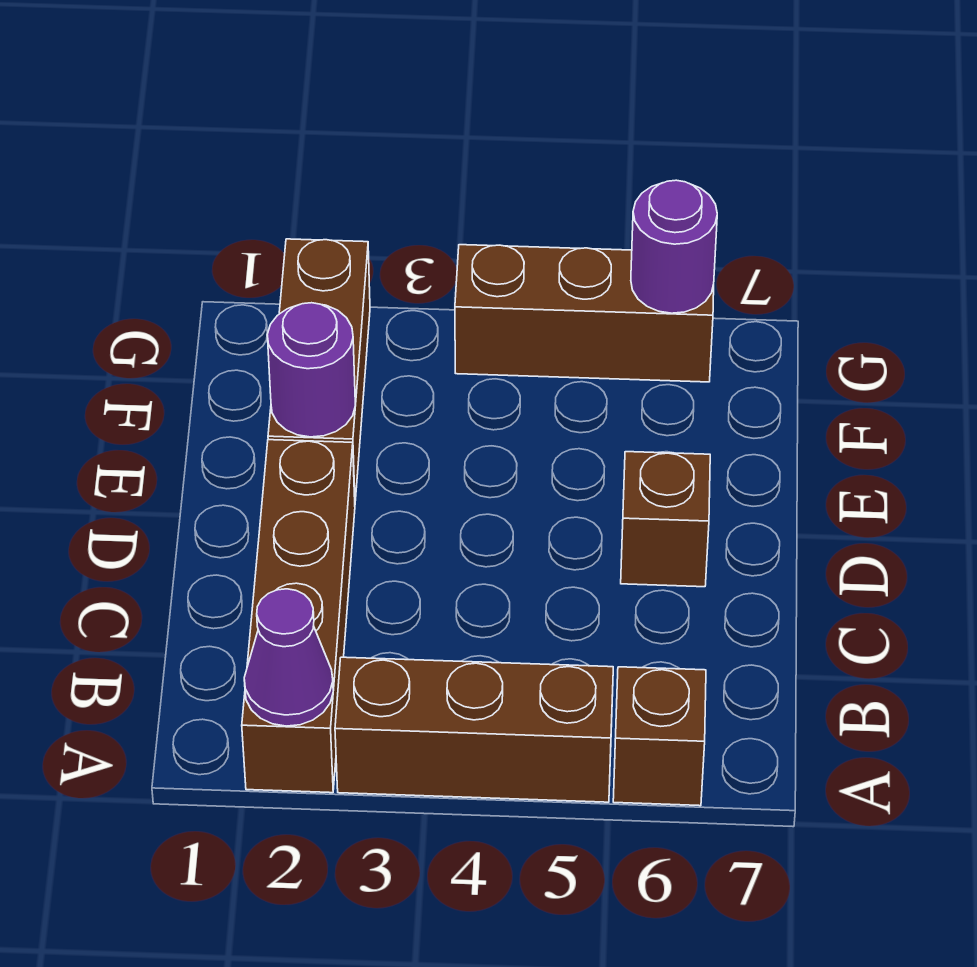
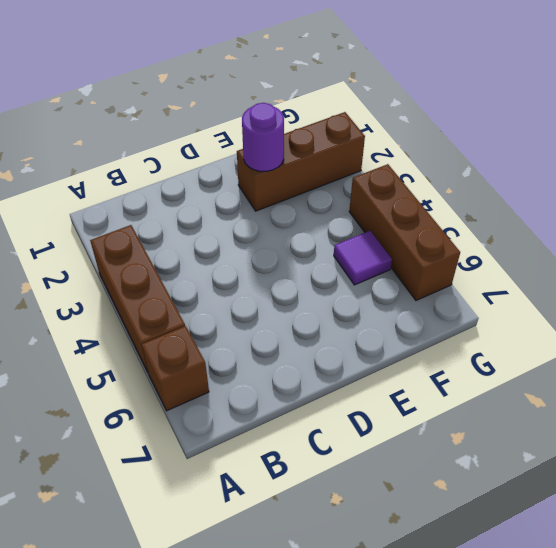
purple 1x1 tile [334,231,392,285] -> none
none -> brown 1x4 brick [242,440,355,793]
none -> brown 1x1 brick [621,452,710,587]

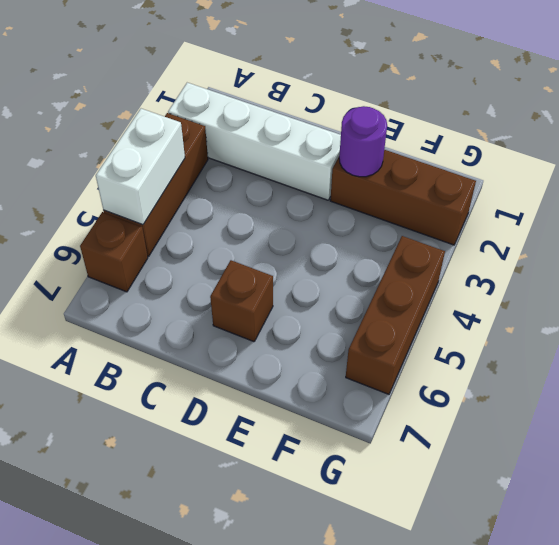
white 1x4 brick [168,83,341,200] -> brown 1x4 brick [242,440,355,793]
white 1x2 brick [96,109,185,225] -> none
none -> purple 1x1 cone [244,589,333,726]
none -> purple 1x1 round brick [631,180,717,313]

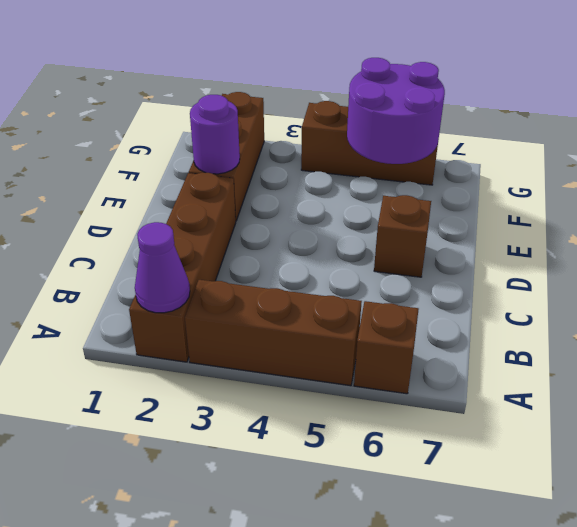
purple 2x2 round brick [347,58,445,164] -> purple 1x1 round brick [631,180,717,313]

